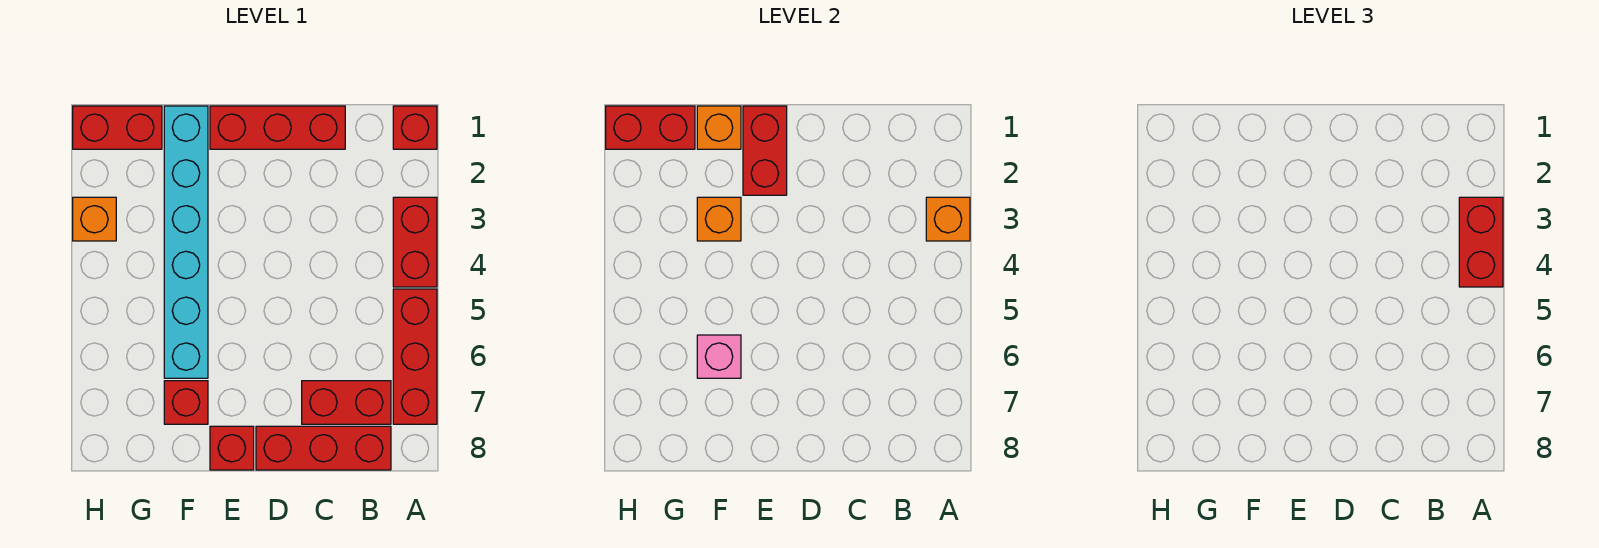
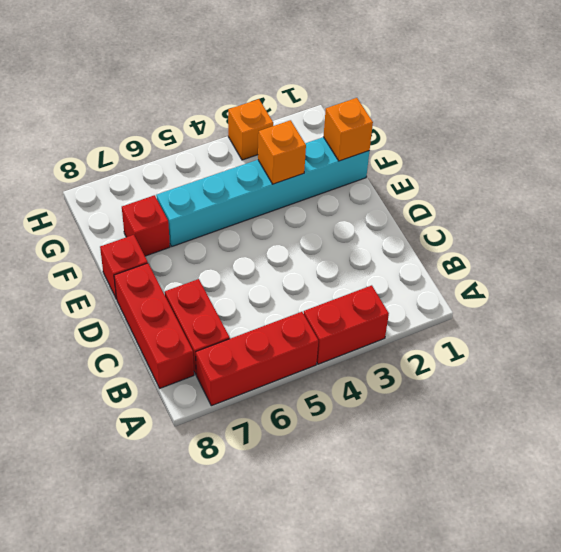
none -> red 1x1 brick [393,106,437,149]
none -> red 1x3 brick [210,106,345,149]
none -> red 1x2 brick [73,106,162,149]

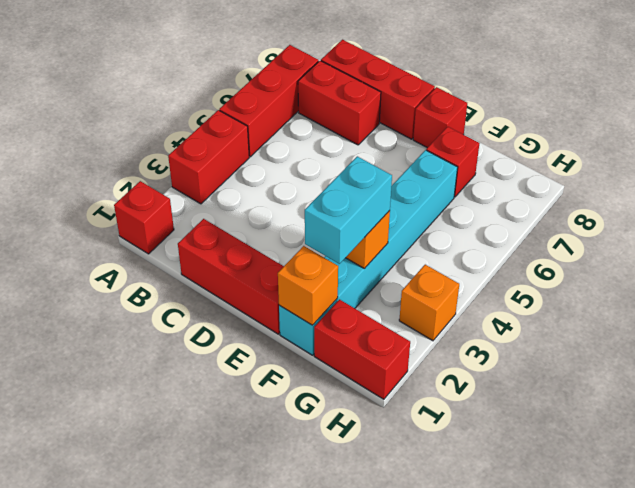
cyan 1x2 brick [305,156,392,264] -> none
none -> orange 1x1 brick [926,197,970,241]
none -> red 1x2 brick [743,106,787,195]
none -> pink 1x1 brick [697,335,741,378]

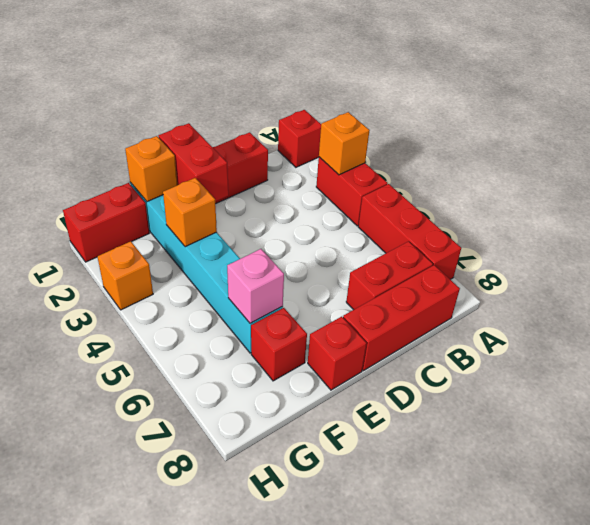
none -> red 1x2 brick [606,106,695,149]
none -> red 1x2 brick [1459,197,1503,287]

